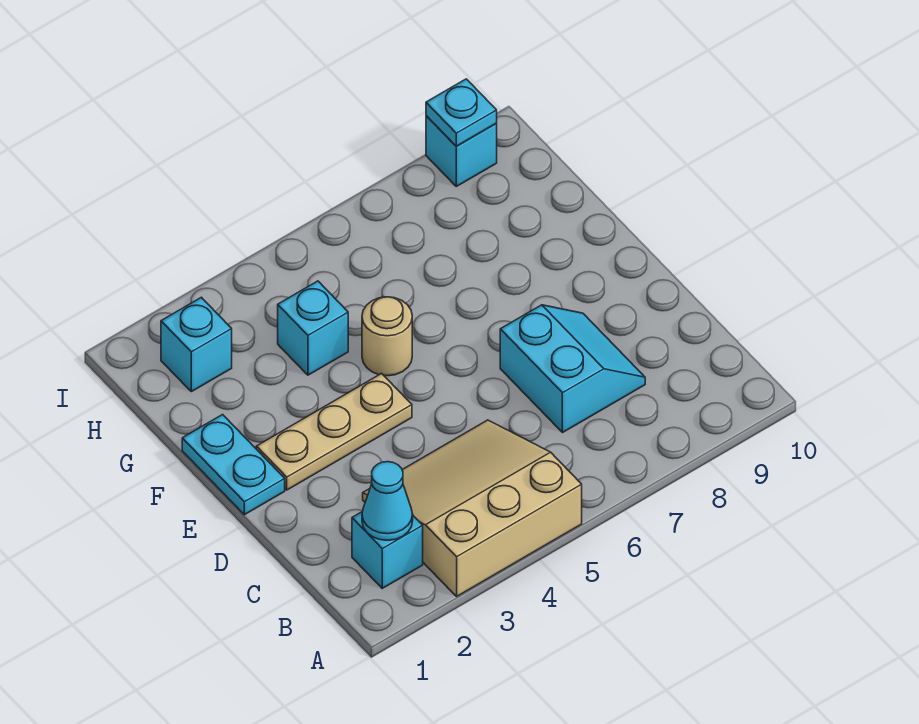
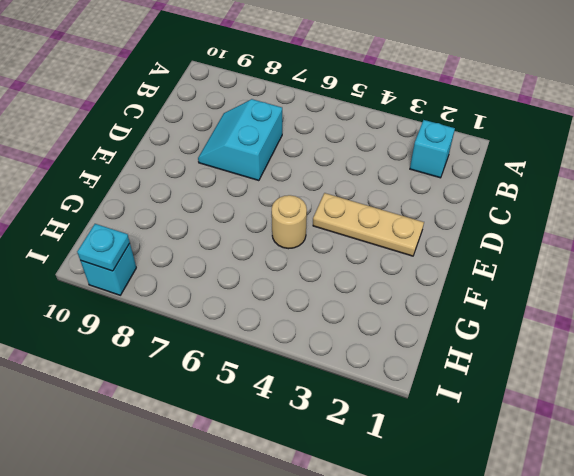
none -> tan 3x3 slope [363,420,582,596]
none -> cyan 1x2 plate [182,415,285,515]

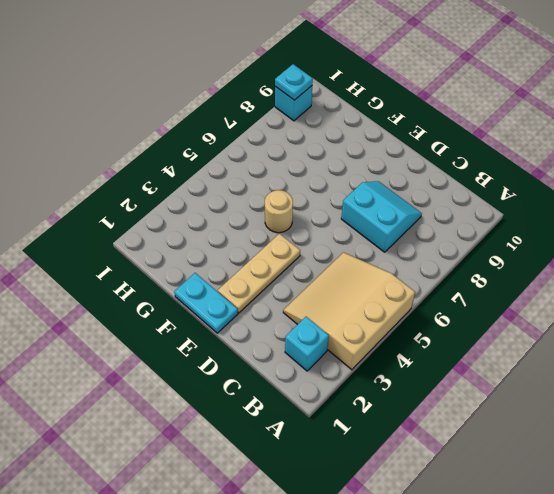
none -> cyan 1x1 brick [278,281,348,375]
none -> cyan 1x1 brick [161,297,232,392]

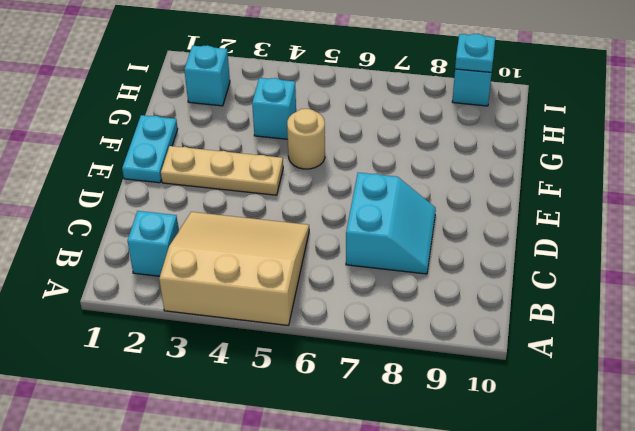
none -> cyan 1x1 cone [362,462,413,540]

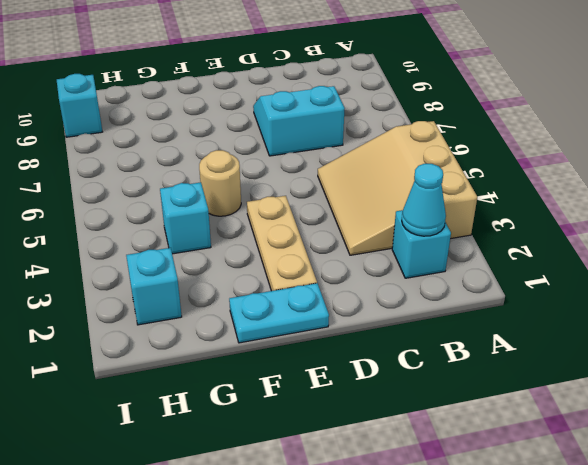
none -> cyan 1x1 plate [426,79,497,146]

